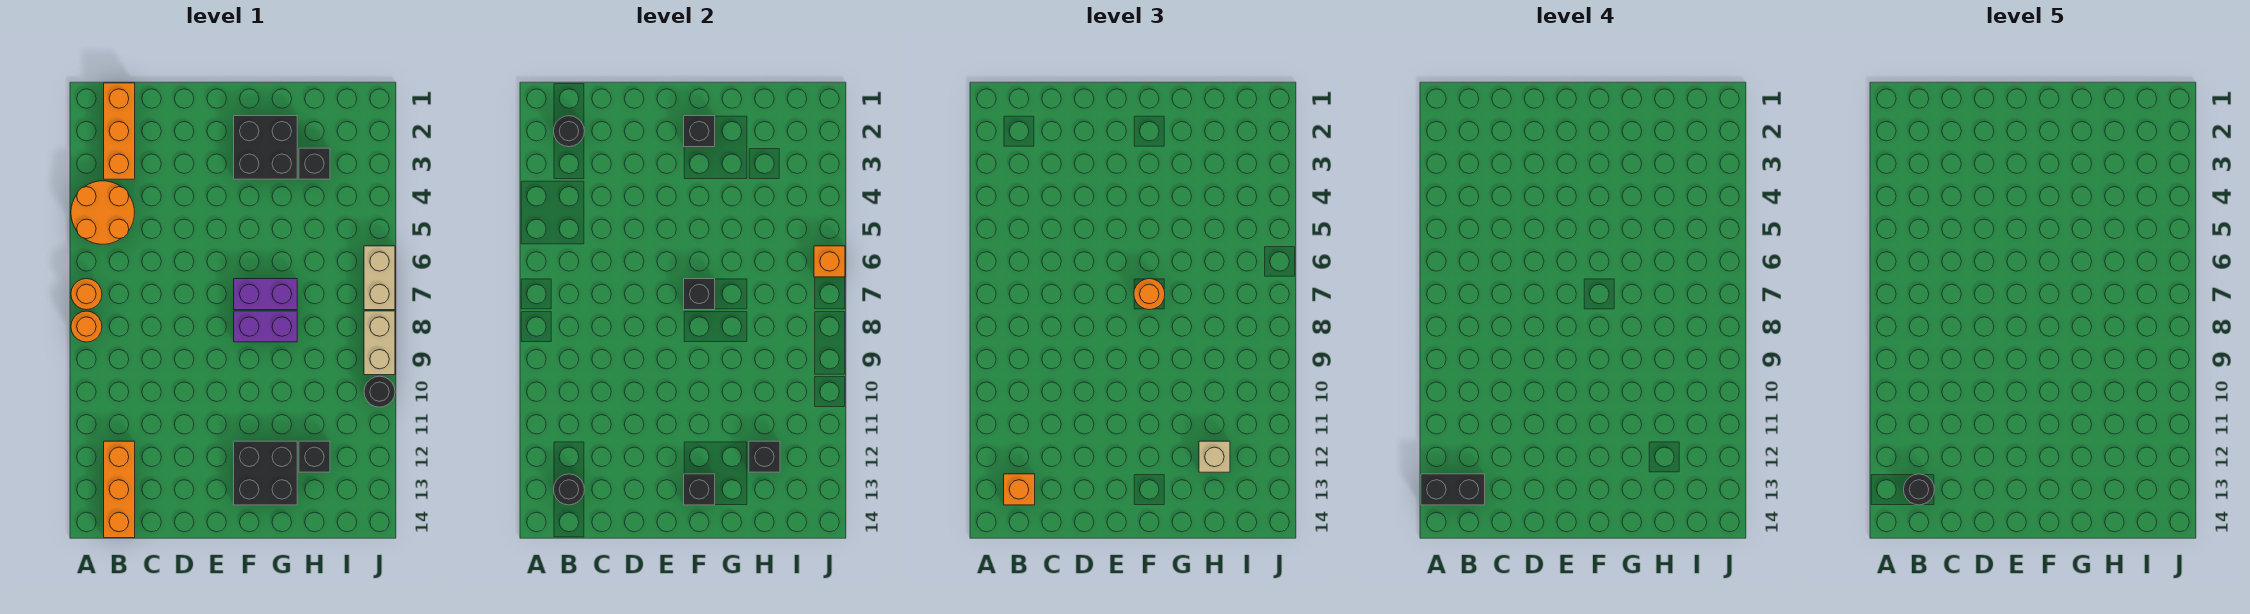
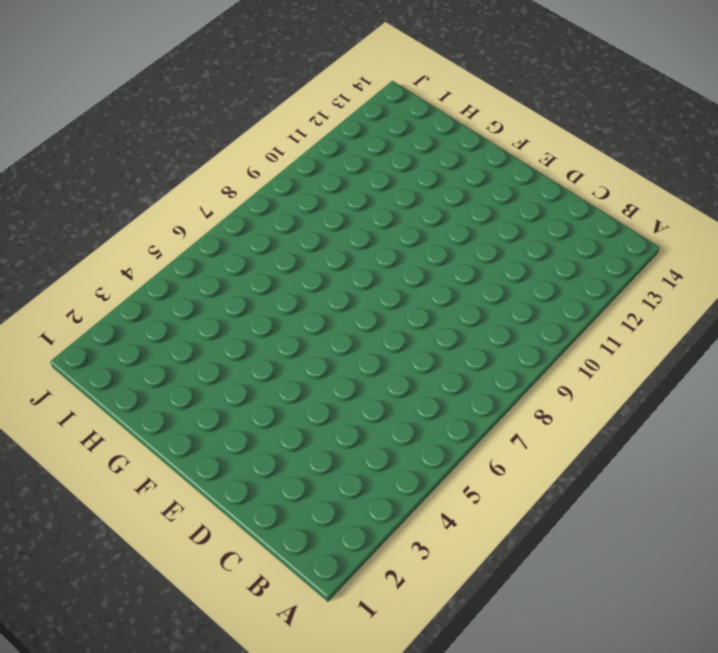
none -> orange 2x2 round brick [71,181,135,244]
none -> orange 1x1 round brick [71,279,102,310]
none -> orange 1x1 round brick [71,311,102,342]

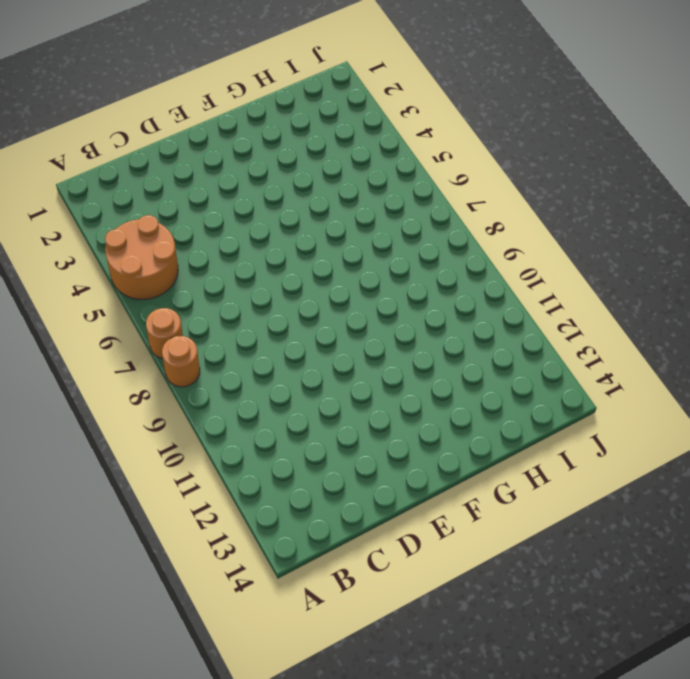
none -> orange 1x3 brick [104,83,135,179]
none -> orange 1x3 brick [104,441,135,538]
none -> black 2x2 brick [234,116,297,179]

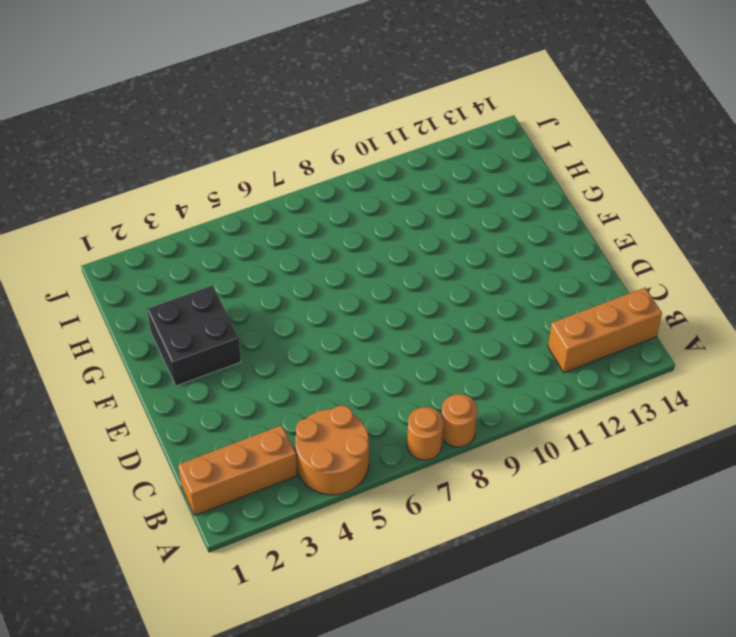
none -> purple 1x2 brick [234,279,297,310]
none -> purple 1x2 brick [234,311,297,342]
none -> black 2x2 brick [234,441,297,505]

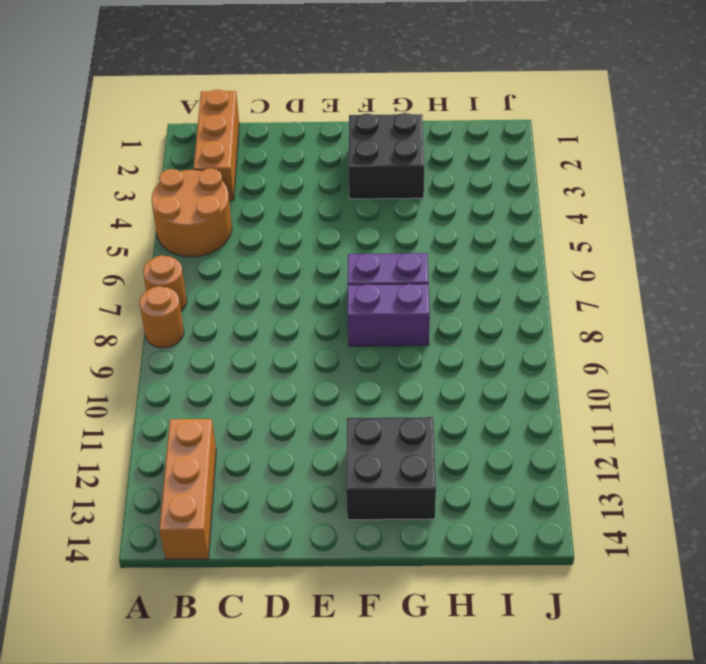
none -> black 1x1 brick [299,148,330,179]
none -> black 1x1 brick [299,441,330,472]
none -> tan 1x2 brick [364,246,395,310]

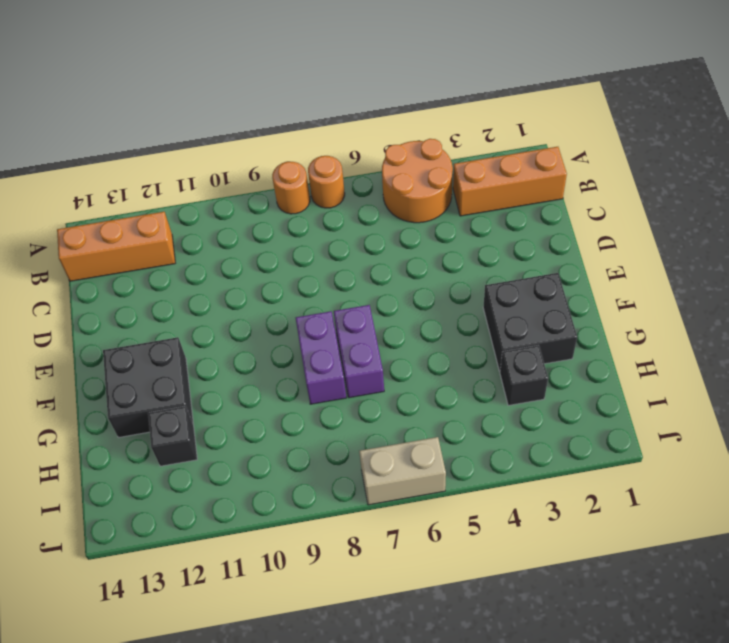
none -> tan 1x2 brick [364,311,395,375]
none -> black 1x1 round brick [364,376,395,407]
none -> black 1x1 round brick [554,116,584,147]

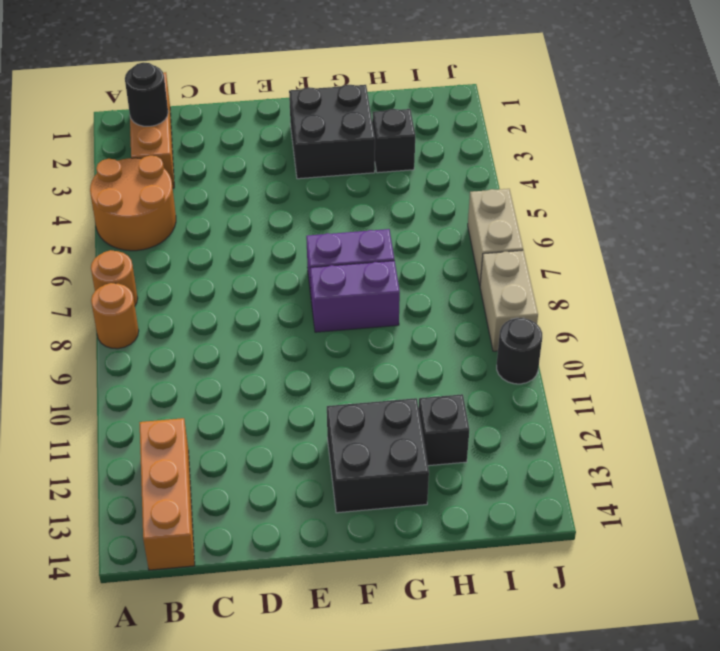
none -> black 1x1 round brick [554,474,584,505]
none -> black 1x1 brick [684,116,715,147]
none -> black 1x1 brick [684,279,715,310]

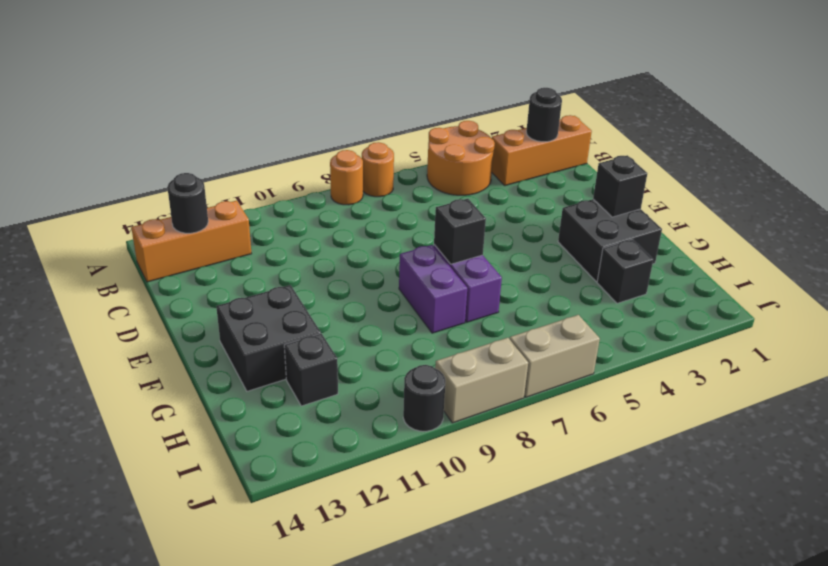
none -> black 1x1 brick [684,474,715,505]
none -> black 1x1 brick [749,441,780,472]
none -> orange 1x1 brick [814,246,845,277]

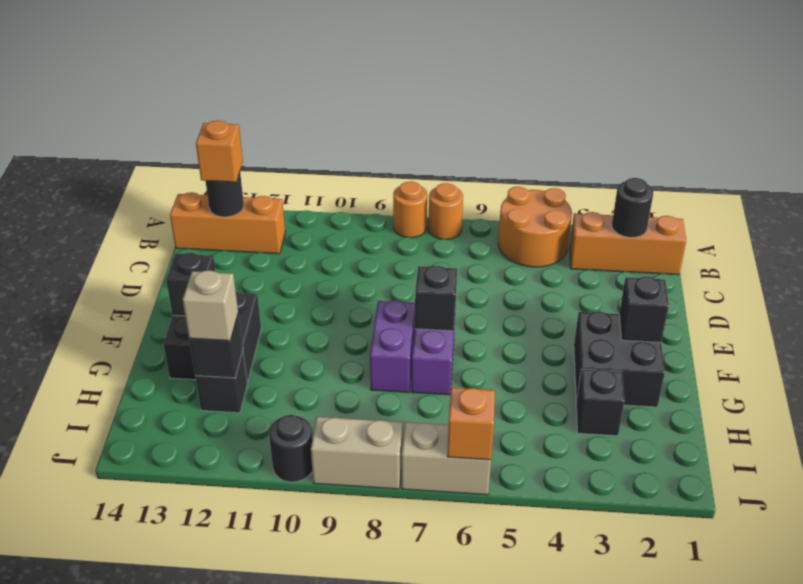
none -> orange 1x1 round brick [1134,279,1165,310]
none -> black 1x2 brick [1421,474,1485,505]
none -> black 1x1 round brick [1904,474,1934,505]

